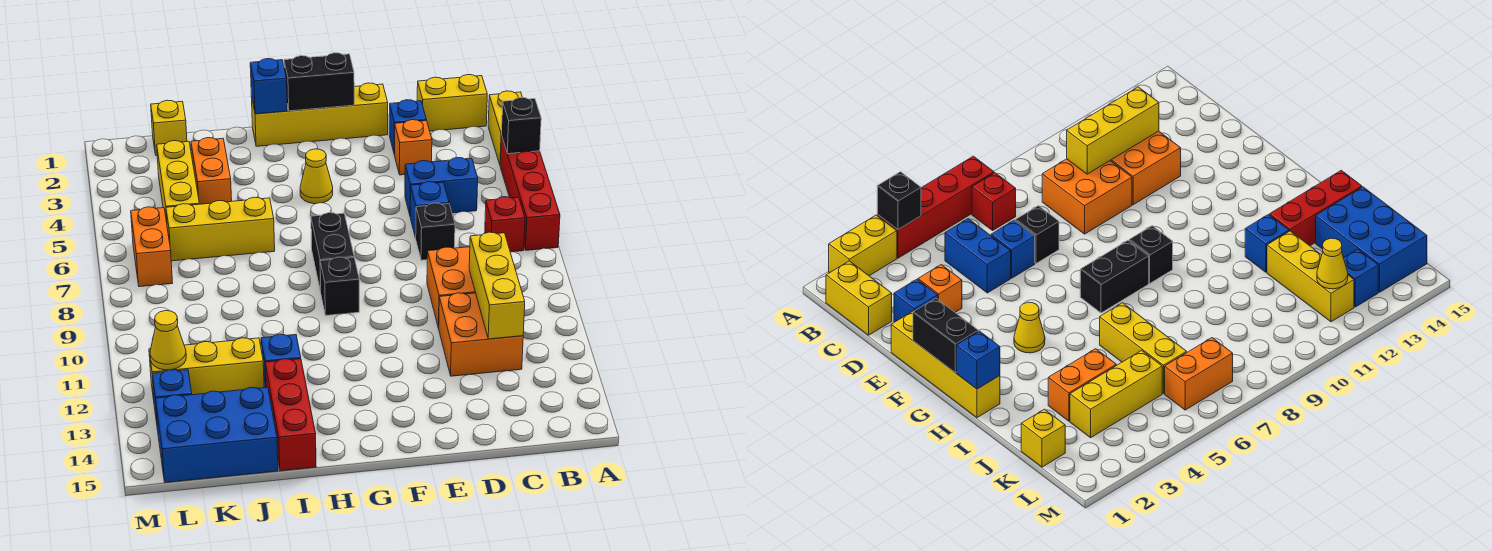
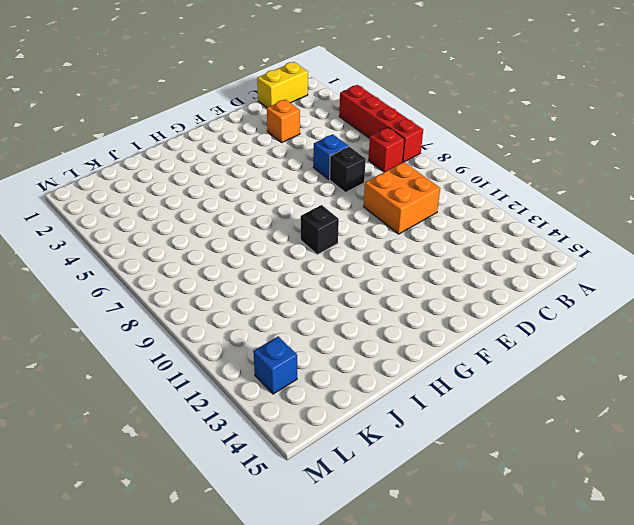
none -> yellow 1x2 brick [488,91,523,164]
none -> blue 1x2 brick [405,158,478,215]
none -> orange 2x2 brick [439,293,523,376]
none -> blue 1x1 brick [389,100,426,154]

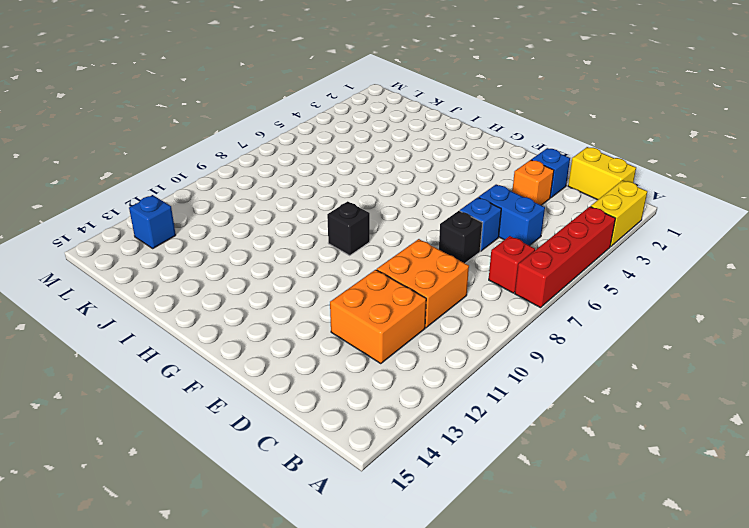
none -> yellow 1x4 brick [251,83,388,146]
none -> yellow 1x1 cone [300,149,333,204]
none -> black 1x2 brick [311,213,354,292]
none -> yellow 1x3 brick [166,197,275,261]

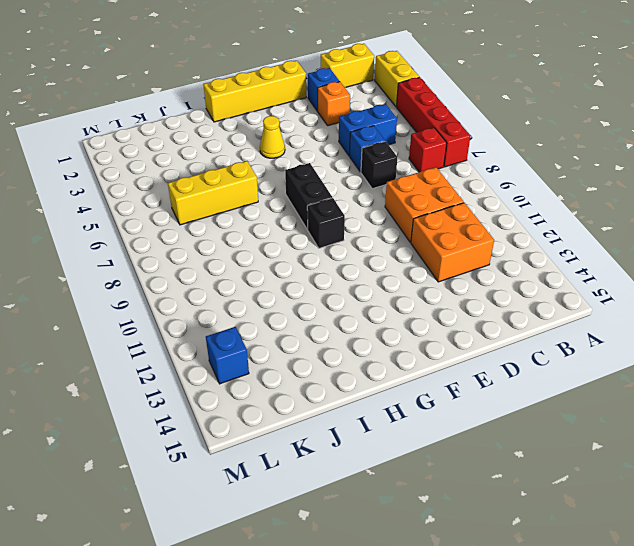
none -> blue 1x1 brick [261,334,301,388]
none -> red 1x3 brick [265,359,316,471]
none -> orange 1x2 brick [191,138,232,204]
none -> yellow 1x3 brick [149,338,264,400]

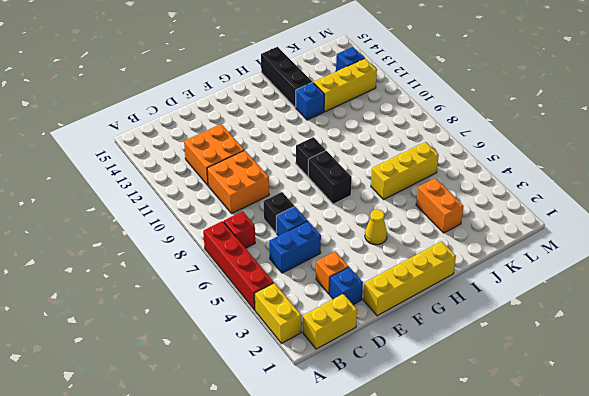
black 1x3 brick [261,47,312,107] -> red 1x3 brick [265,359,316,471]
none -> blue 2x3 brick [156,387,278,483]
none -> yellow 1x1 brick [151,100,187,155]
none -> yellow 1x3 brick [157,141,199,222]
none -> orange 1x2 brick [131,207,173,287]

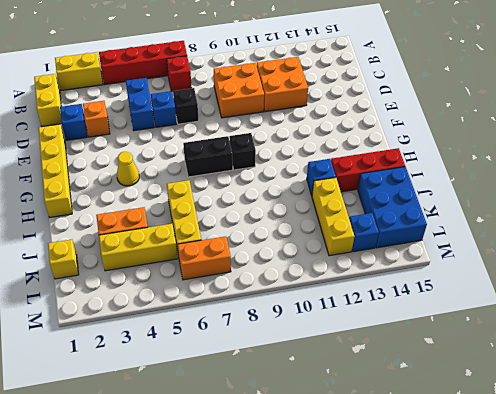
none -> black 1x1 brick [501,98,541,154]
none -> yellow 1x3 brick [469,232,525,339]
none -> black 1x2 brick [284,53,354,111]
none -> blue 1x1 brick [250,59,287,114]

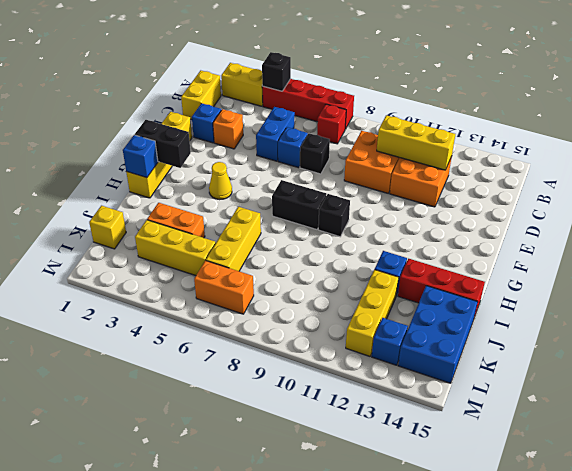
black 1x2 brick [135,120,191,168] -> black 1x2 brick turned to [284,53,354,111]
none -> yellow 1x1 cone [150,311,186,370]

